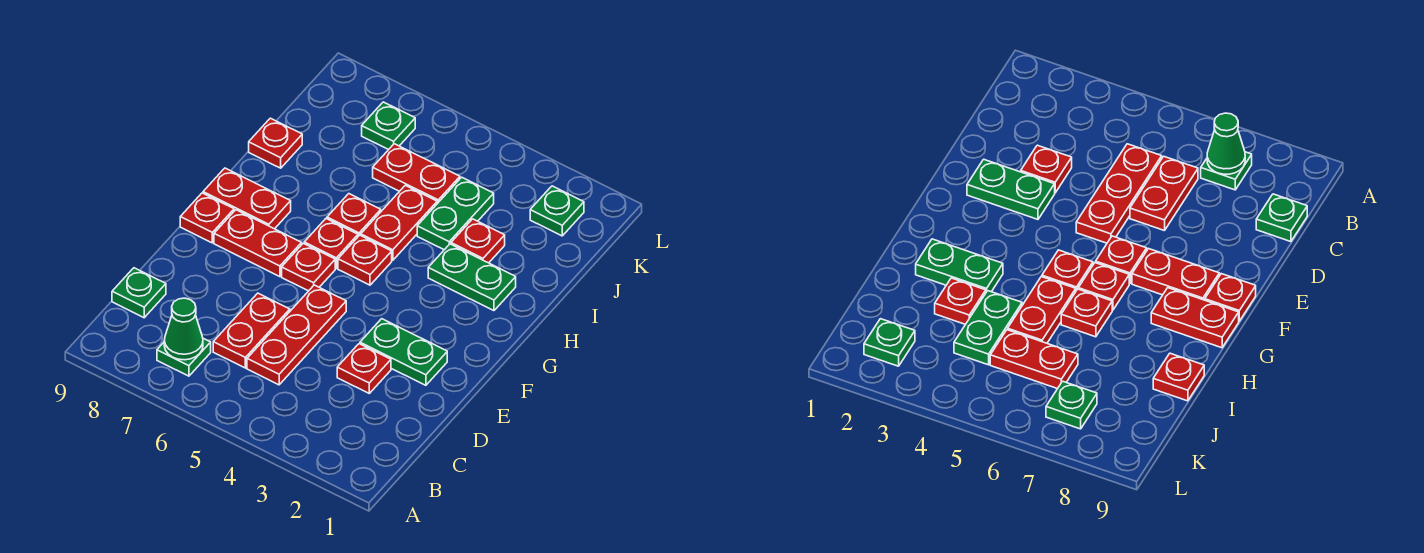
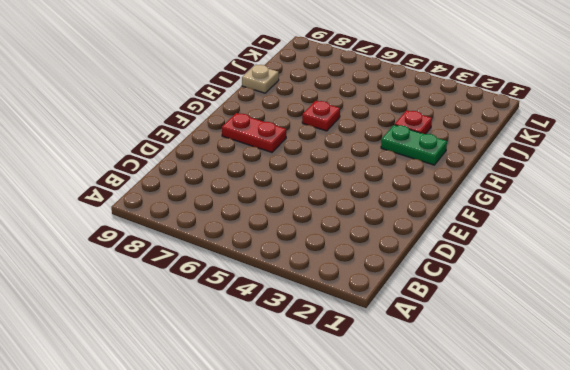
tan 1x1 plate [242,65,279,93] -> red 1x1 plate [249,118,302,168]
none -> green 1x1 plate [157,338,211,376]
none -> red 1x3 plate [247,285,346,385]
none -> red 1x2 plate [213,293,290,368]

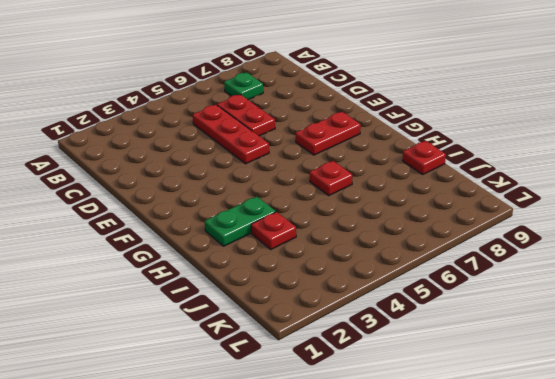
none -> green 1x1 plate [112,268,166,318]
none -> red 1x1 plate [337,344,391,393]
none -> green 1x2 plate [360,319,447,385]

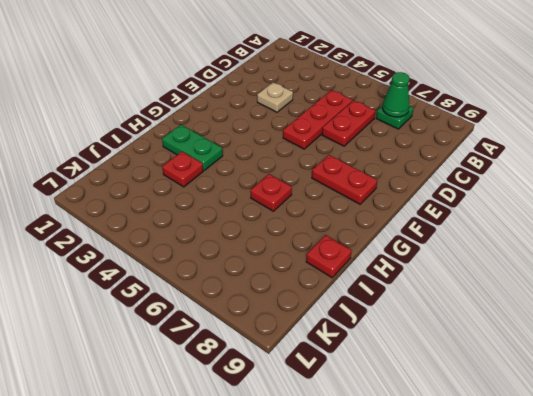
tan 1x1 plate [257,82,293,112] -> red 1x1 plate [337,344,391,393]
none -> green 1x1 plate [112,268,166,318]
none -> green 1x2 plate [360,319,447,385]
none -> red 1x1 plate [282,243,335,291]

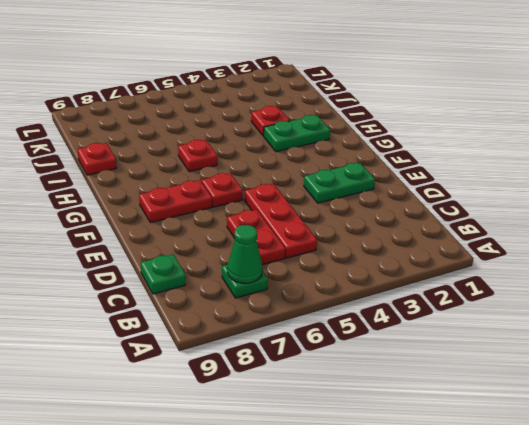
none -> red 1x1 plate [337,344,391,393]
none -> red 1x1 plate [180,193,234,243]
none -> red 1x1 plate [338,235,392,285]

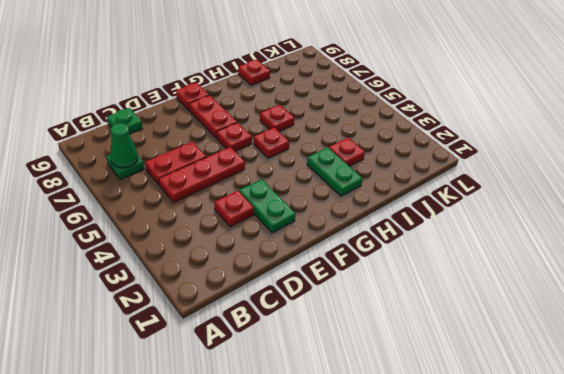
none -> red 1x1 plate [304,219,358,268]
none -> red 1x2 plate [203,168,291,229]
none -> red 1x2 plate [361,185,437,260]

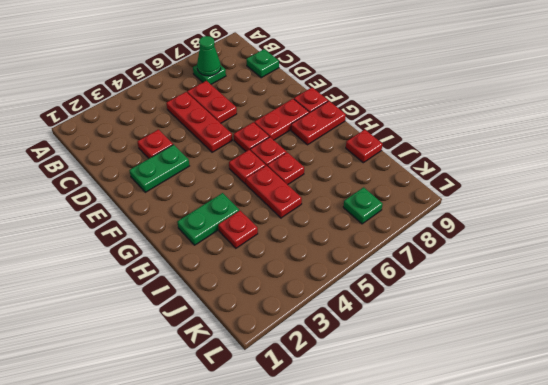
none -> green 1x2 plate [417,177,494,250]
none -> red 1x2 plate [373,144,460,204]
none -> green 1x1 plate [530,186,584,236]

